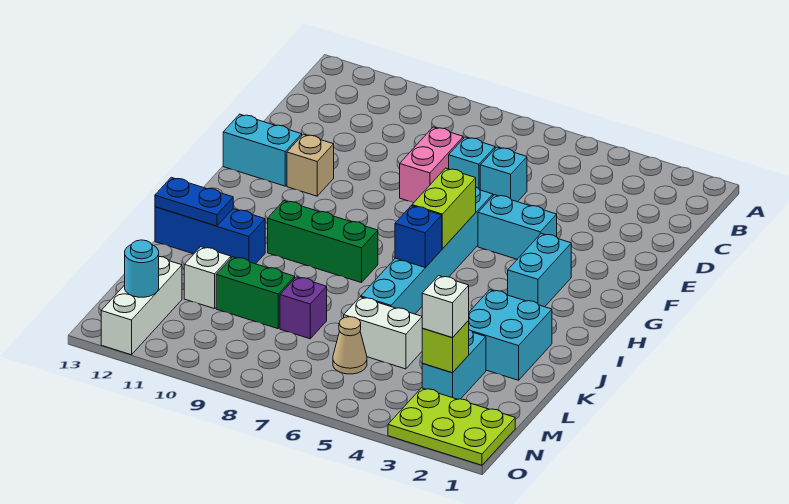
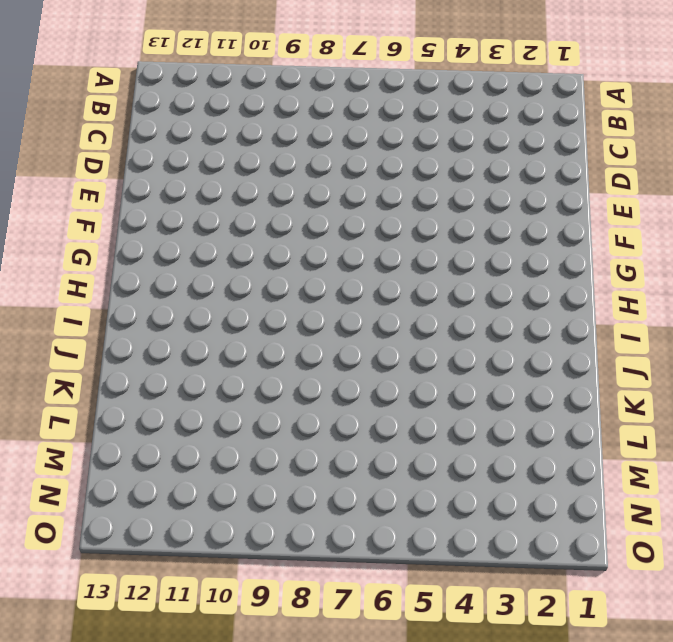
none -> cyan 1x1 brick [480,147,527,202]
none -> cyan 1x1 brick [449,137,495,190]
none -> pink 1x2 brick [400,127,463,203]

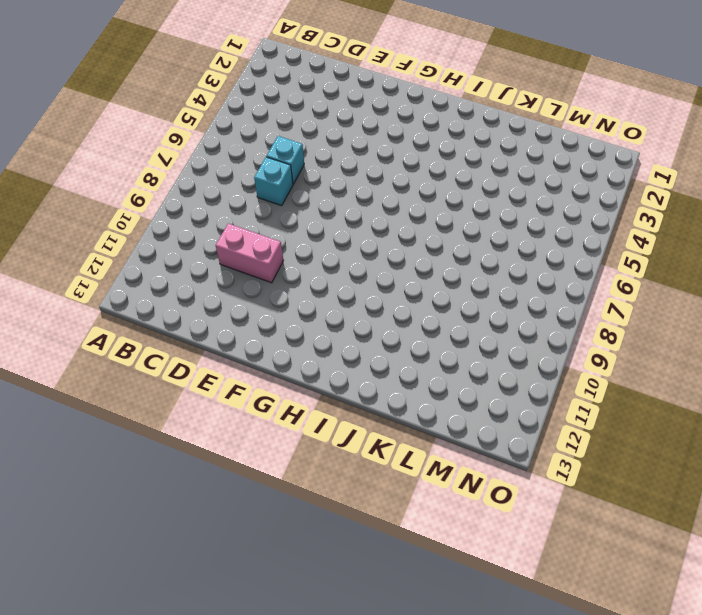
pink 1x2 brick [216,223,283,283] -> pink 1x2 brick moved to [400,127,463,203]
none -> cyan 1x2 brick [478,195,557,259]
none -> cyan 1x6 brick [361,187,493,314]
none -> tan 1x1 brick [287,134,334,196]

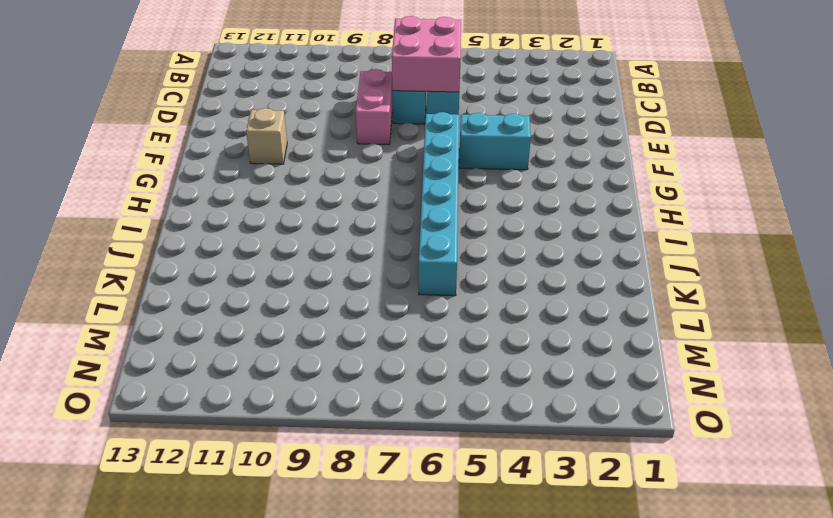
pink 2x2 brick [392,16,461,92] -> none
none -> cyan 1x2 brick [223,114,302,186]
none -> cyan 1x2 brick [508,233,571,307]
none -> green 1x3 brick [268,201,378,283]

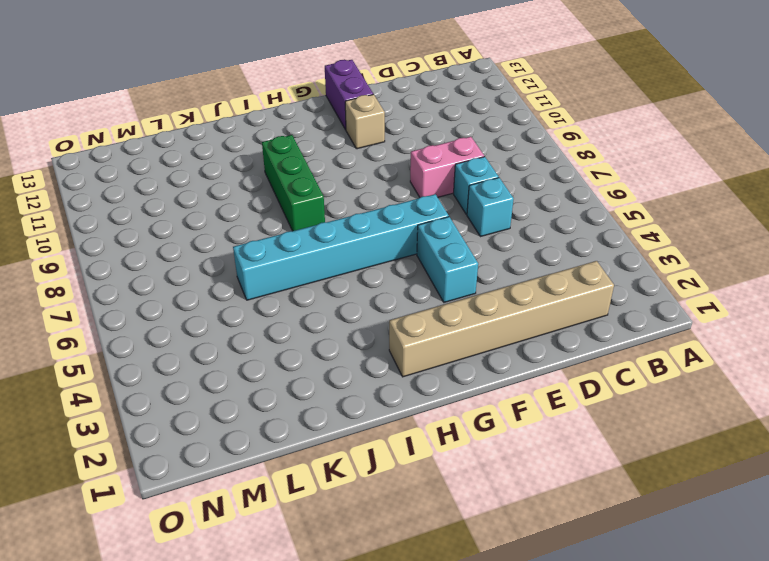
tan 1x6 brick [389,261,614,377] -> none
purple 1x2 brick [325,60,373,130] -> cyan 1x2 brick [223,114,302,186]
none -> cyan 1x2 brick [508,233,571,307]
none -> cyan 2x2 brick [468,290,552,380]
none -> blue 1x3 brick [155,207,265,264]

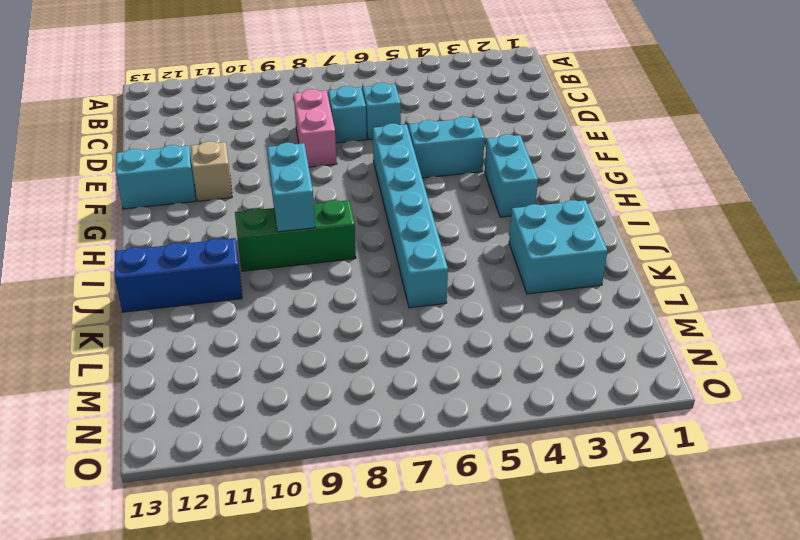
cyan 1x2 brick [267,143,315,232] -> cyan 1x2 brick moved to [422,330,486,399]
none -> white 1x2 brick [344,297,423,369]
none -> purple 1x1 brick [280,277,327,339]
none -> green 1x2 brick [216,257,295,329]

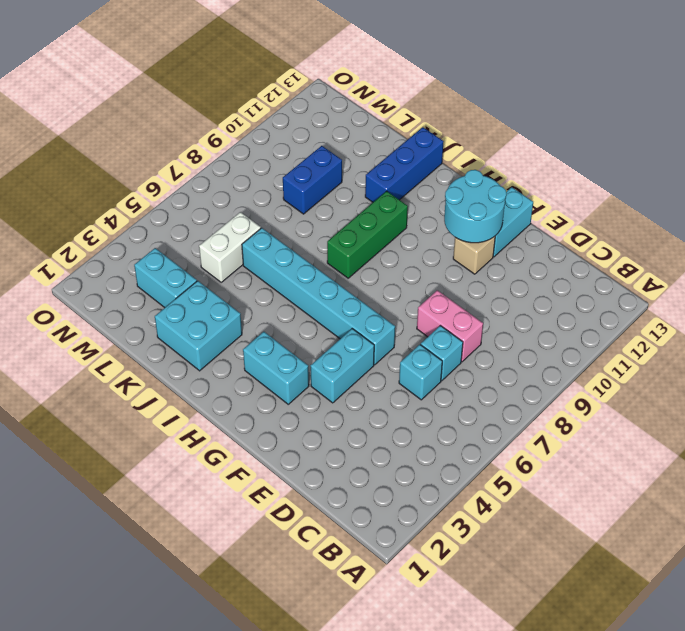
cyan 2x2 round brick [444,170,506,243] -> none
blue 1x2 brick [283,146,342,214] -> green 1x2 brick [216,257,295,329]
none -> purple 1x1 brick [280,277,327,339]
none -> white 1x1 brick [184,247,231,309]
none -> tan 1x1 cone [333,317,367,374]

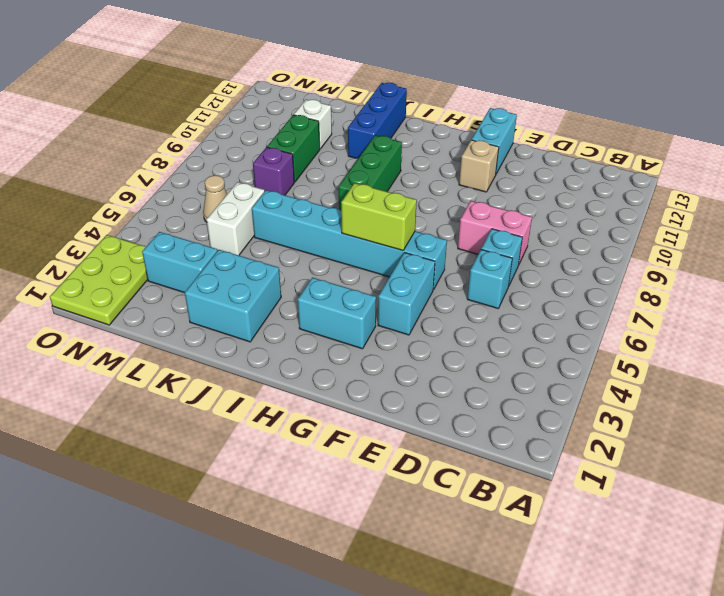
none -> white 1x3 brick [101,257,182,355]
none -> blue 1x1 brick [395,206,442,267]
none -> blue 1x2 plate [155,177,233,226]

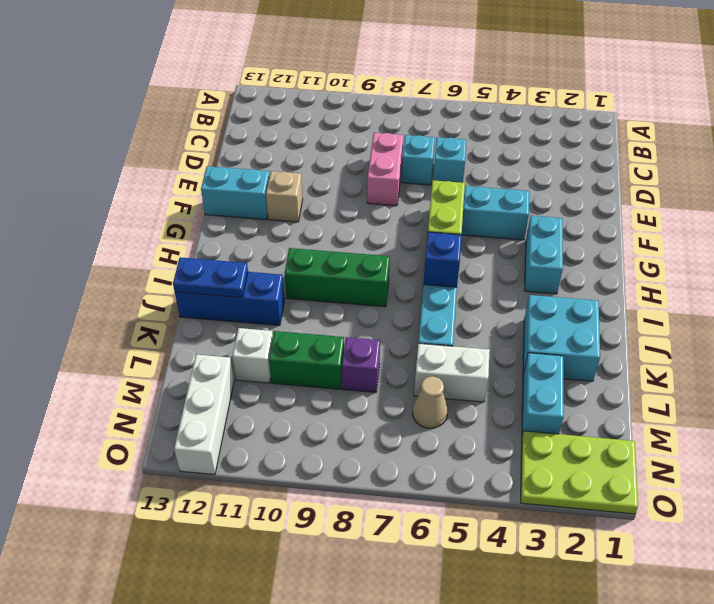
none -> lime 1x1 brick [422,321,469,373]
none -> cyan 1x1 round brick [125,240,159,297]
none -> white 1x1 brick [422,276,469,338]

